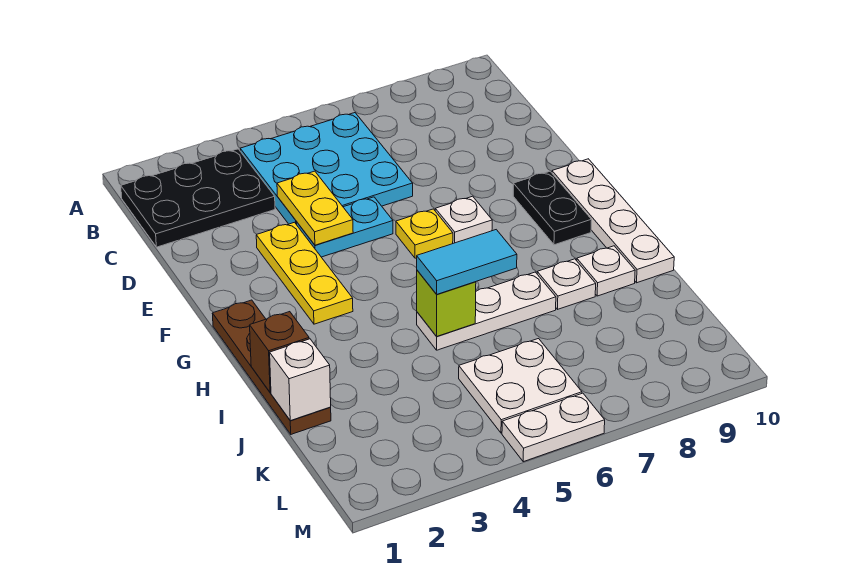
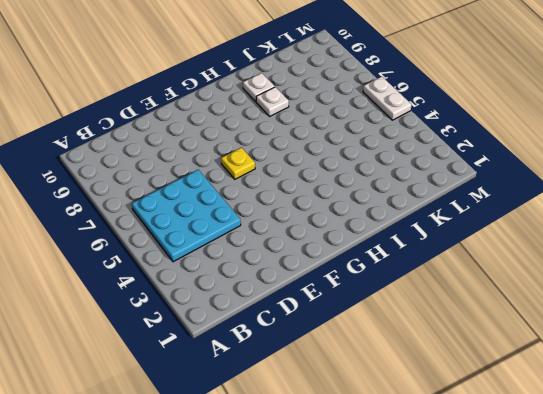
none -> black 2x3 plate [121,149,275,247]
none -> yellow 1x3 plate [256,222,353,324]
none -> cyan 1x2 plate [297,197,393,257]

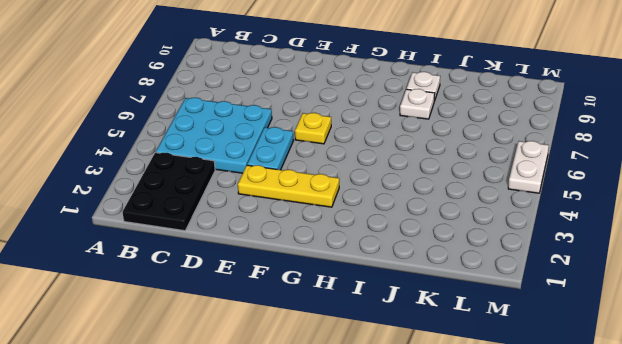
none -> white 1x1 plate [435,196,492,243]
none -> black 1x2 plate [513,171,592,245]
none -> white 1x4 plate [552,159,674,283]

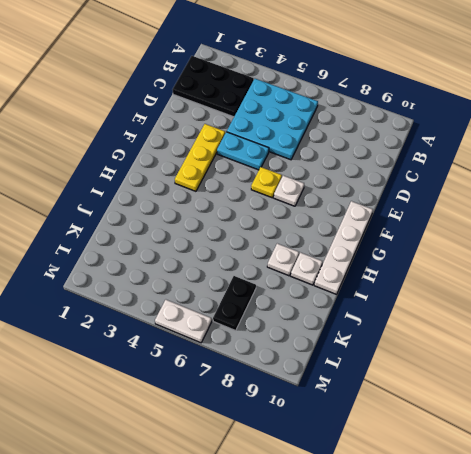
black 1x2 plate [213,276,256,330] -> black 1x2 plate moved to [513,171,592,245]
none -> brown 1x4 plate [212,300,331,434]
none -> white 1x3 plate [417,272,556,350]
none -> white 2x2 plate [459,339,582,433]

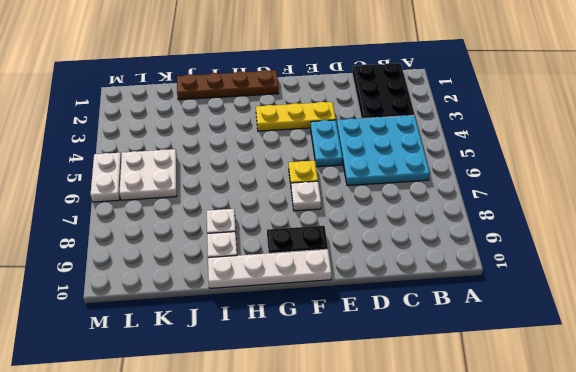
none -> white 1x3 plate [417,272,556,350]
none -> yellow 1x2 plate [277,171,353,245]
none -> brown 1x1 brick [250,312,309,393]

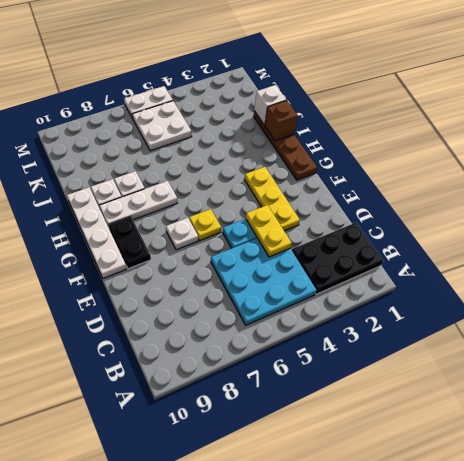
white 1x3 plate [99,181,177,227] -> white 1x3 plate moved to [417,272,556,350]
none -> lime 1x1 brick [417,270,476,336]
none -> cyan 1x2 tile [417,230,517,294]

